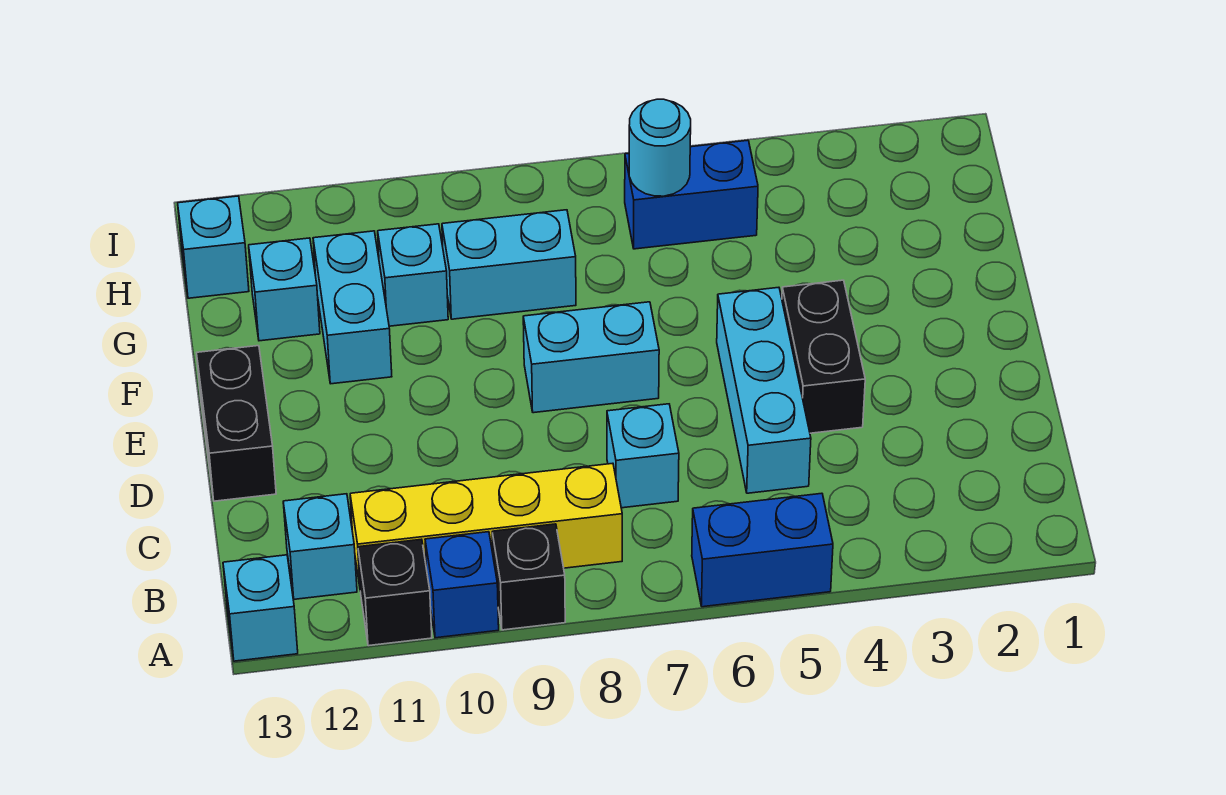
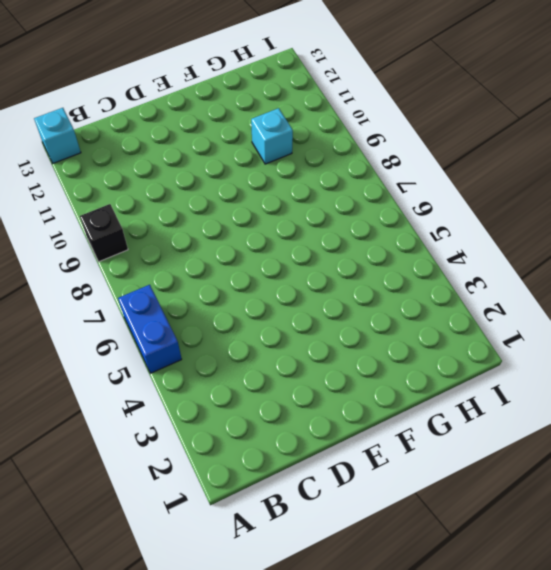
none -> blue 1x1 brick [425,532,499,638]
none -> black 1x1 brick [358,539,432,646]
none -> yellow 1x4 brick [350,463,622,586]

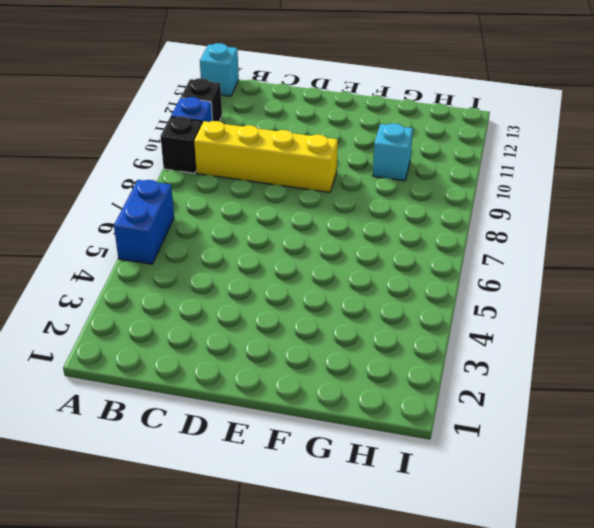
yellow 1x4 brick [194,121,338,192] -> yellow 1x4 brick turned to [350,463,622,586]
none -> cyan 1x1 brick [283,494,357,599]
none -> cyan 1x3 brick [717,287,811,493]
none -> cyan 1x1 brick [607,404,679,508]

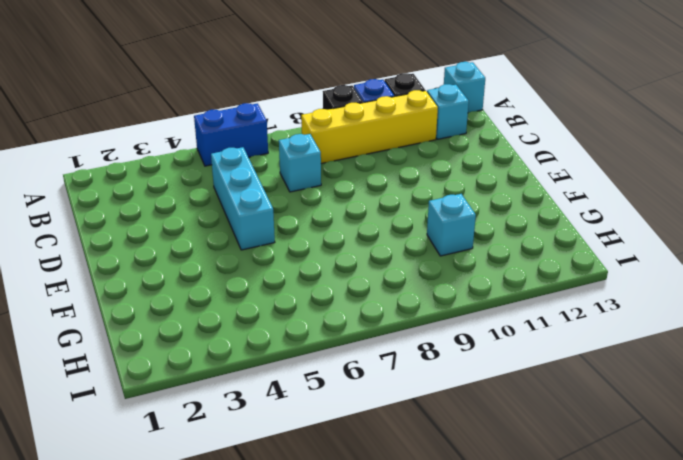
none -> black 1x2 brick [782,280,865,433]
none -> black 1x2 brick [197,346,276,501]
none -> cyan 1x2 brick [523,302,659,413]

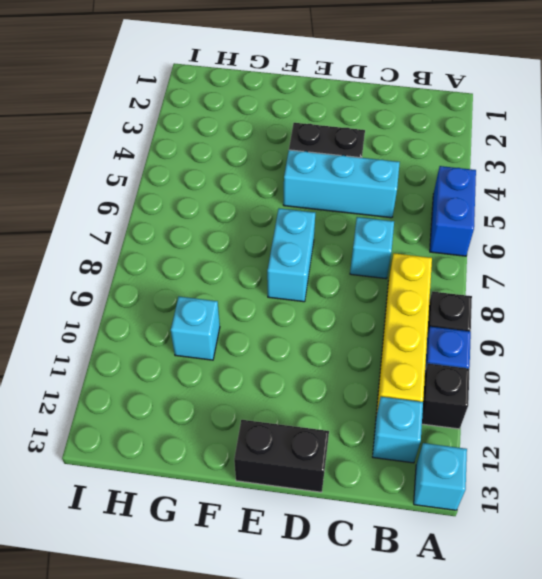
none -> cyan 1x2 brick [313,231,392,384]
none -> cyan 1x2 brick [442,210,576,319]
none -> cyan 1x1 brick [249,238,320,341]

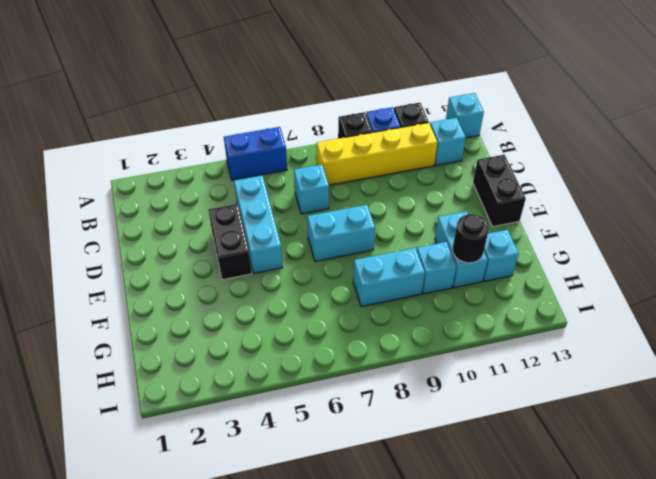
black 1x1 round brick [452,214,489,263] -> none
none -> blue 1x2 brick [625,140,758,249]
none -> cyan 1x1 brick [178,196,249,298]
none -> cyan 1x1 round brick [629,99,691,196]

